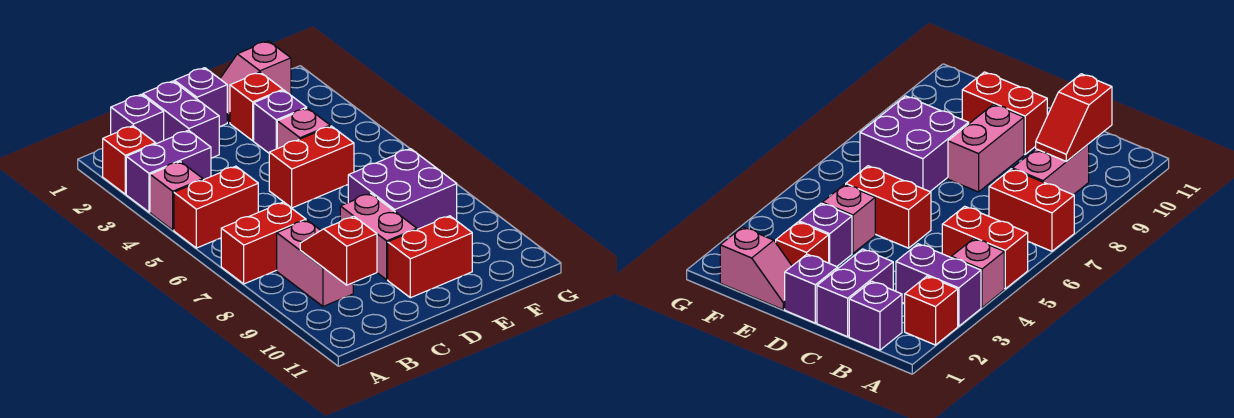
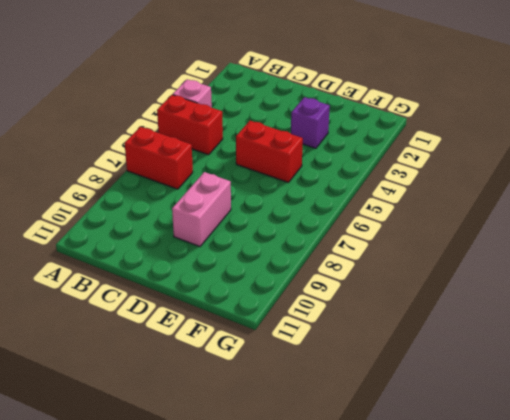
none -> red 1x1 brick [103,126,156,194]
none -> purple 1x2 brick [126,130,211,212]
none -> purple 1x1 brick [111,95,164,144]

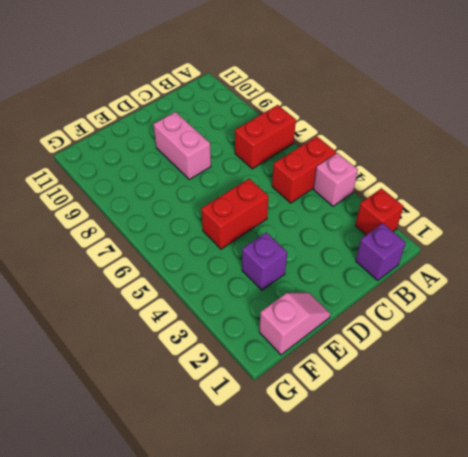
none -> purple 1x2 brick [126,130,211,212]
none -> pink 1x2 brick [277,220,353,306]
none -> purple 1x2 brick [143,81,219,158]

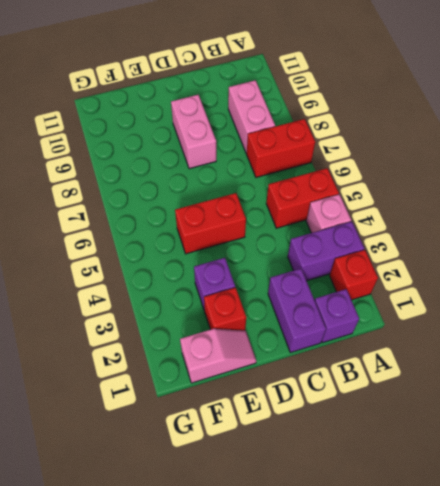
none -> purple 1x1 brick [174,68,227,127]
none -> red 1x2 brick [388,216,472,298]
none -> pink 1x1 brick [277,108,330,148]

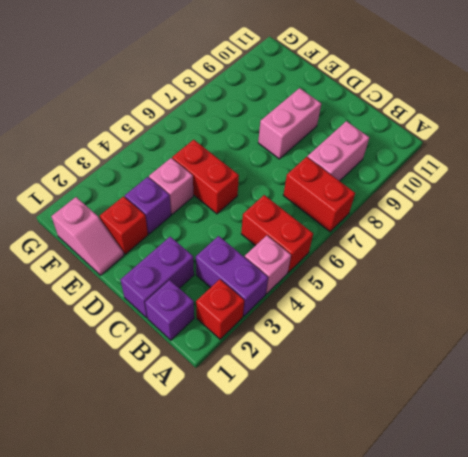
none -> purple 1x1 brick [174,68,227,127]
none -> red 1x2 brick [388,216,472,298]
none -> purple 2x2 brick [348,149,457,229]

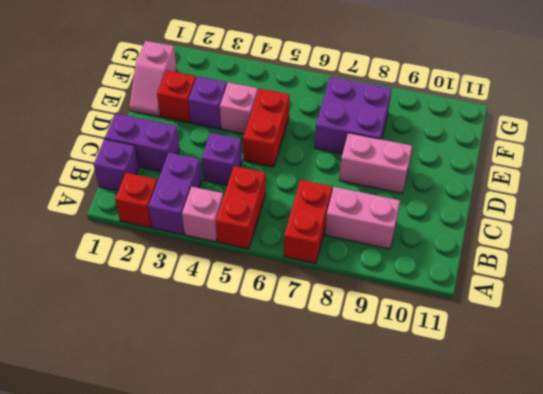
purple 1x1 brick [201,133,242,185] -> purple 1x1 brick moved to [174,68,227,127]
none -> red 1x2 brick [388,216,472,298]
none -> red 1x2 slope [300,216,377,285]

